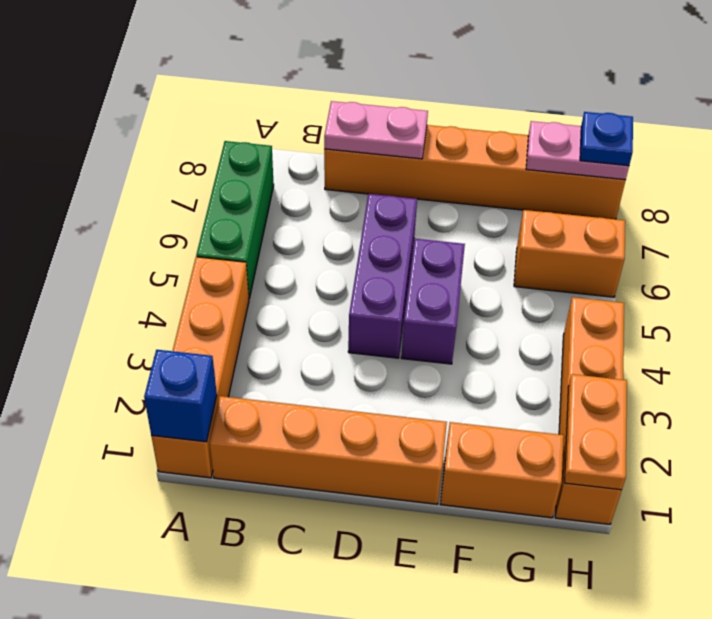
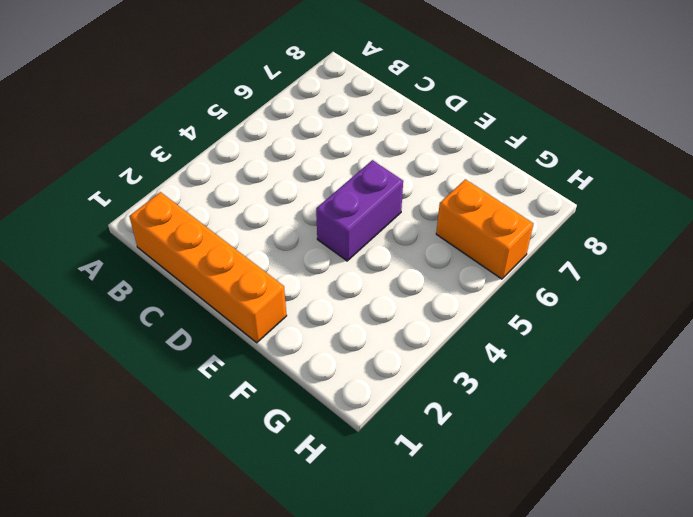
none -> orange 1x4 brick [151,257,249,478]
none -> green 1x3 brick [196,141,274,298]
none -> orange 1x6 brick [324,125,626,219]

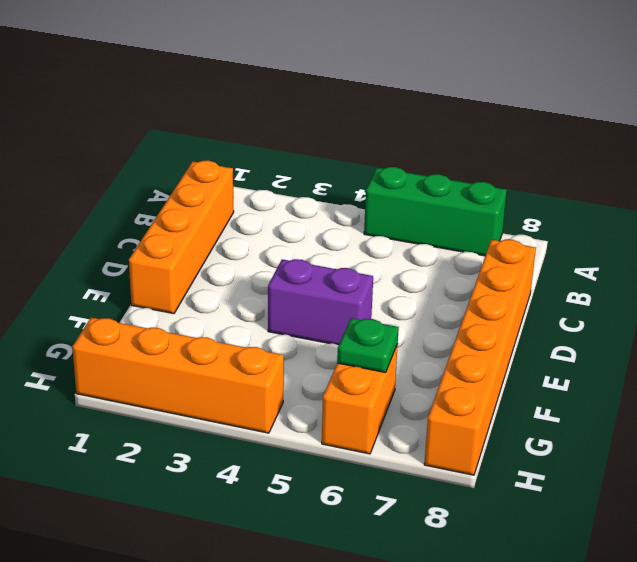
green 1x1 plate [337,318,399,373] -> none
none -> orange 1x4 brick [151,257,249,478]
none -> purple 1x3 brick [348,194,417,358]
none -> orange 1x2 brick [441,422,564,518]

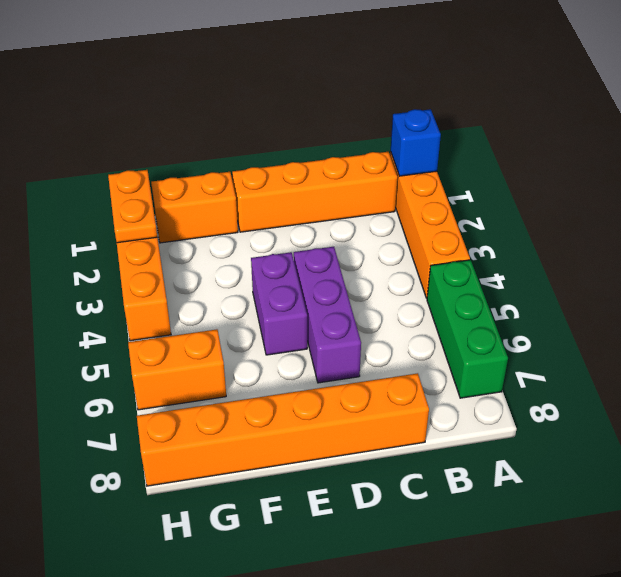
none -> pink 1x2 plate [324,101,428,159]
none -> pink 1x2 plate [526,121,629,180]
none -> blue 1x1 plate [580,112,633,166]

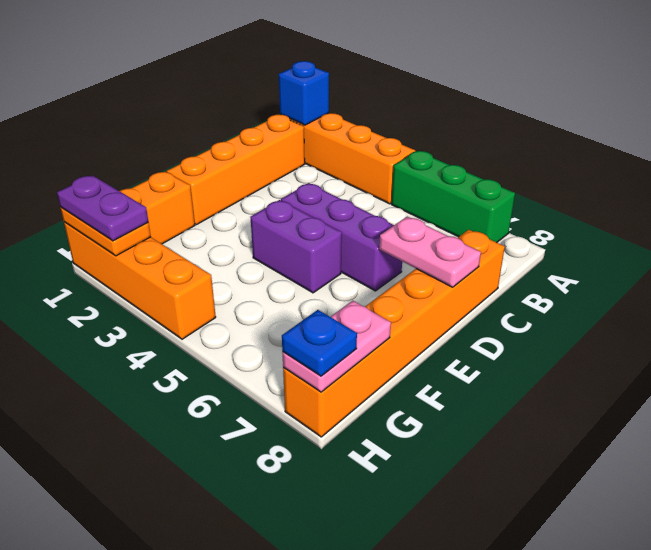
pink 1x2 plate [379,217,481,287] -> pink 1x2 plate turned to [324,101,428,159]
purple 1x2 plate [57,175,148,241] -> none
none -> orange 1x2 brick [514,210,625,297]

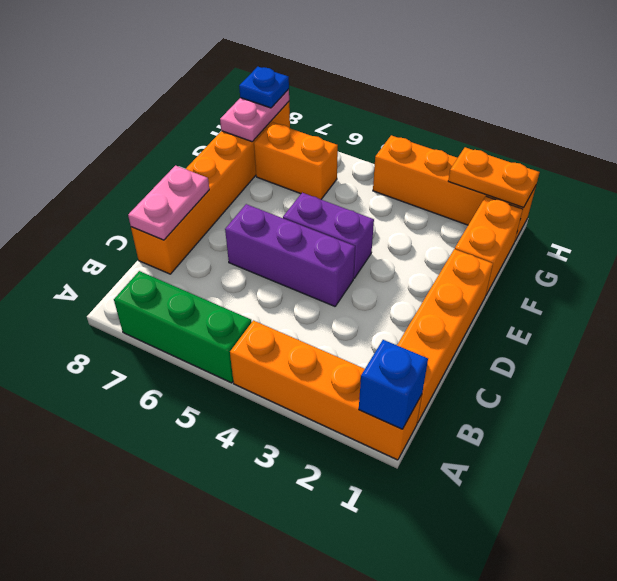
orange 1x2 brick [254,122,338,199] -> orange 1x2 brick turned to [514,210,625,297]

